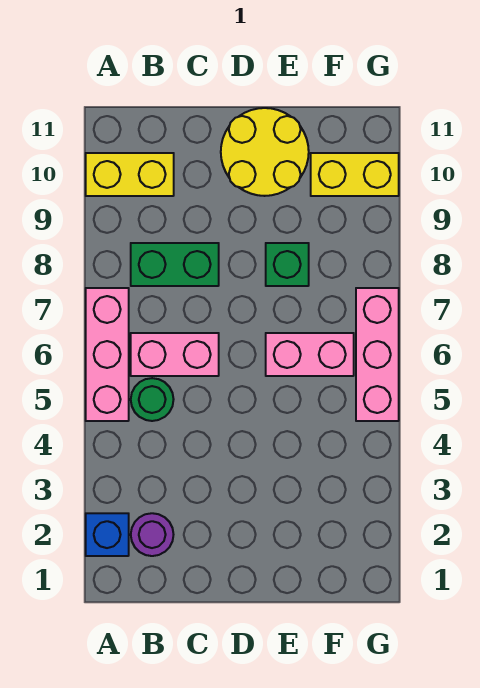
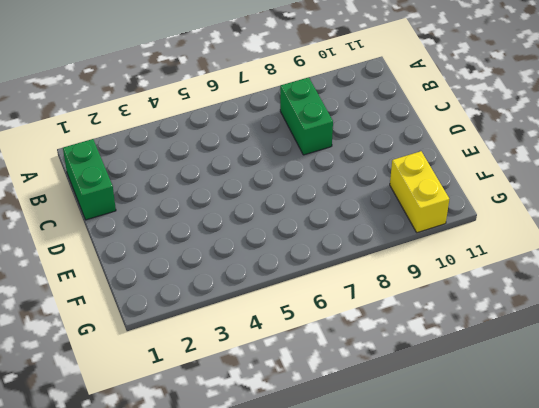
green 1x2 brick [63,139,116,220] -> none
none -> blue 1x1 brick [86,513,129,556]
none -> pink 1x3 brick [86,288,129,421]
none -> yellow 1x2 brick [86,153,174,196]

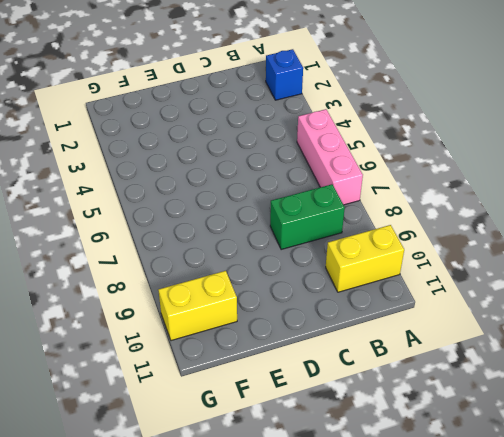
none -> purple 1x1 round brick [131,513,174,556]
none -> green 1x1 round brick [131,378,174,421]
none -> pink 1x2 brick [131,333,219,376]

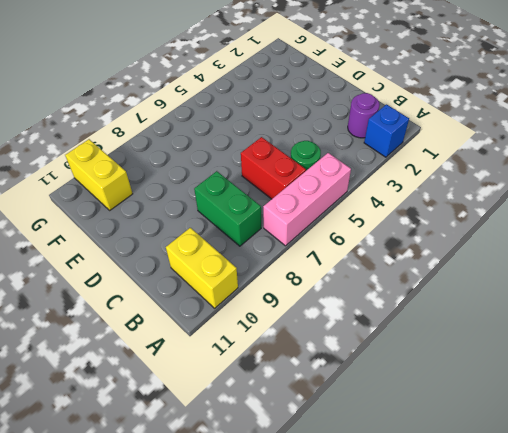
red 1x2 brick [241,137,306,199] -> pink 1x2 brick [131,333,219,376]
none -> yellow 2x2 round brick [221,108,309,196]
none -> pink 1x2 brick [266,333,354,376]
none -> green 1x1 brick [266,243,309,286]

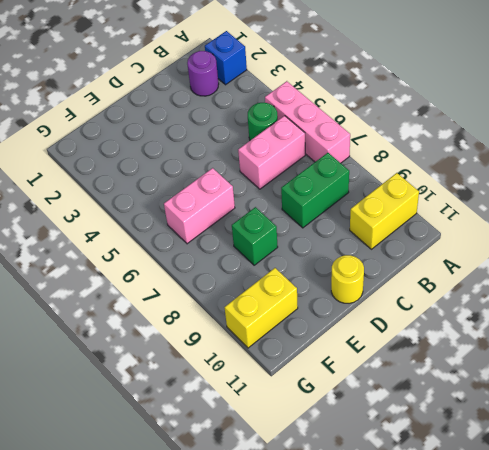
yellow 1x1 round brick [331,255,364,303] -> yellow 2x2 round brick [221,108,309,196]
none -> pink 1x3 brick [356,288,399,421]

